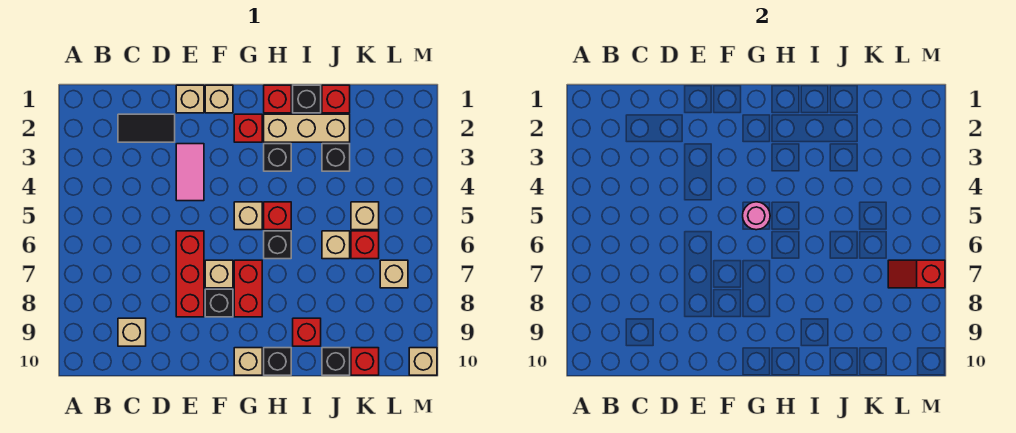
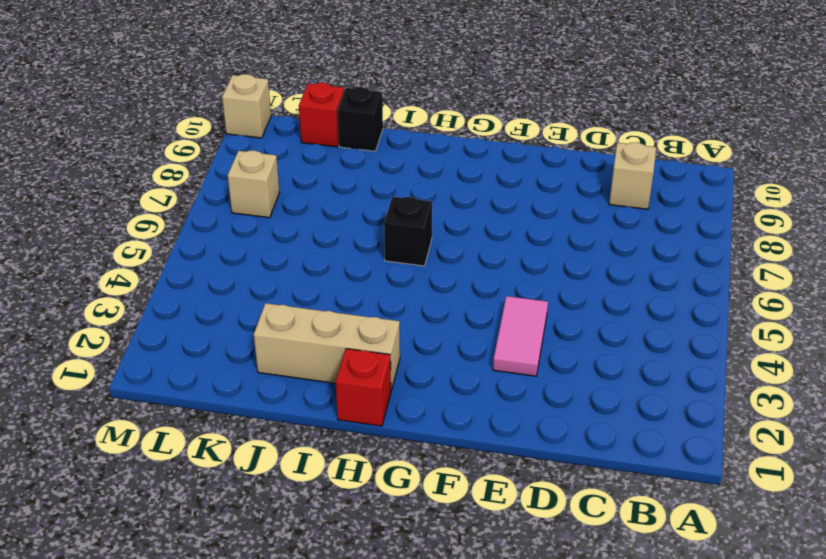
none -> black 1x2 tile [118,114,175,142]
none -> tan 1x1 brick [176,85,204,113]
none -> red 1x3 brick [176,231,204,317]
none -> tan 1x1 brick [205,85,233,113]

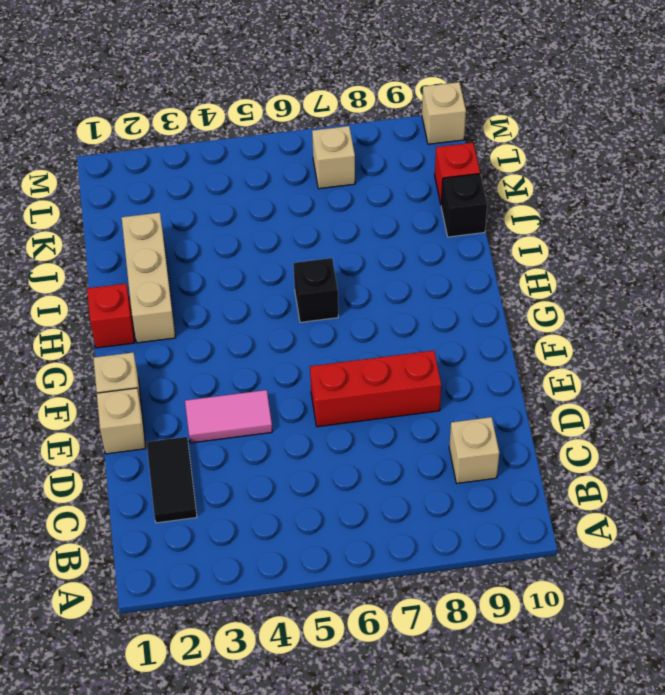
none -> tan 1x1 brick [205,260,233,288]
none -> black 1x1 brick [205,289,233,317]
none -> red 1x1 brick [234,114,262,142]
none -> tan 1x1 brick [234,202,262,230]

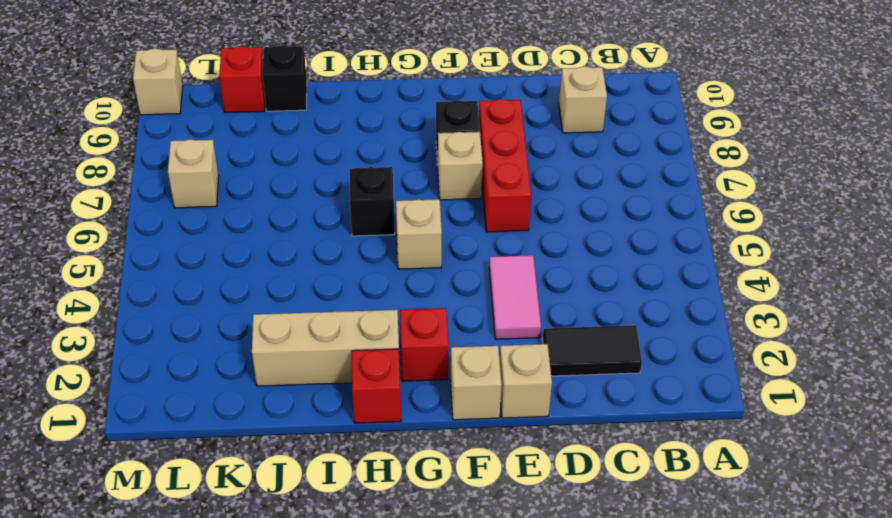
none -> red 1x2 brick [234,260,262,317]
none -> tan 1x1 brick [234,348,262,375]
none -> black 1x1 brick [264,144,291,171]
none -> red 1x1 brick [264,202,291,230]

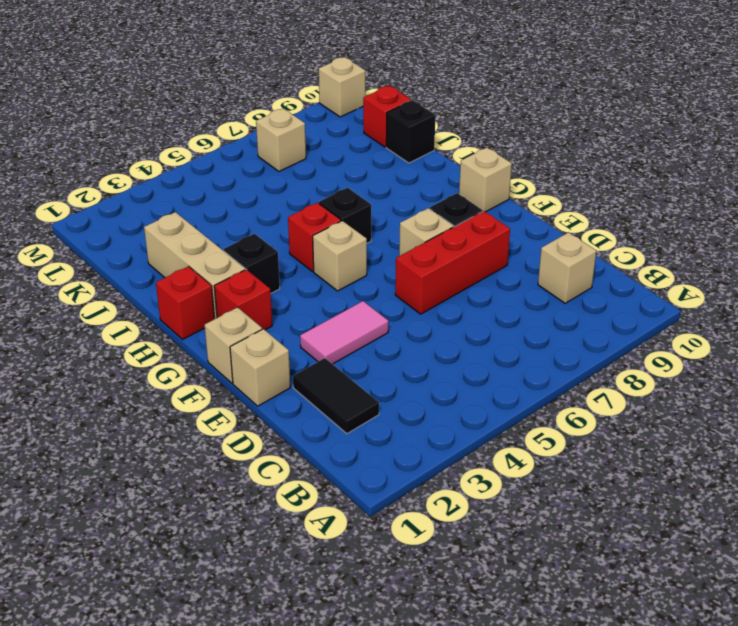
none -> red 1x2 brick [234,260,262,317]
none -> black 1x1 brick [264,348,291,375]
none -> black 1x1 brick [293,85,321,113]
none -> red 1x1 brick [293,318,321,346]

